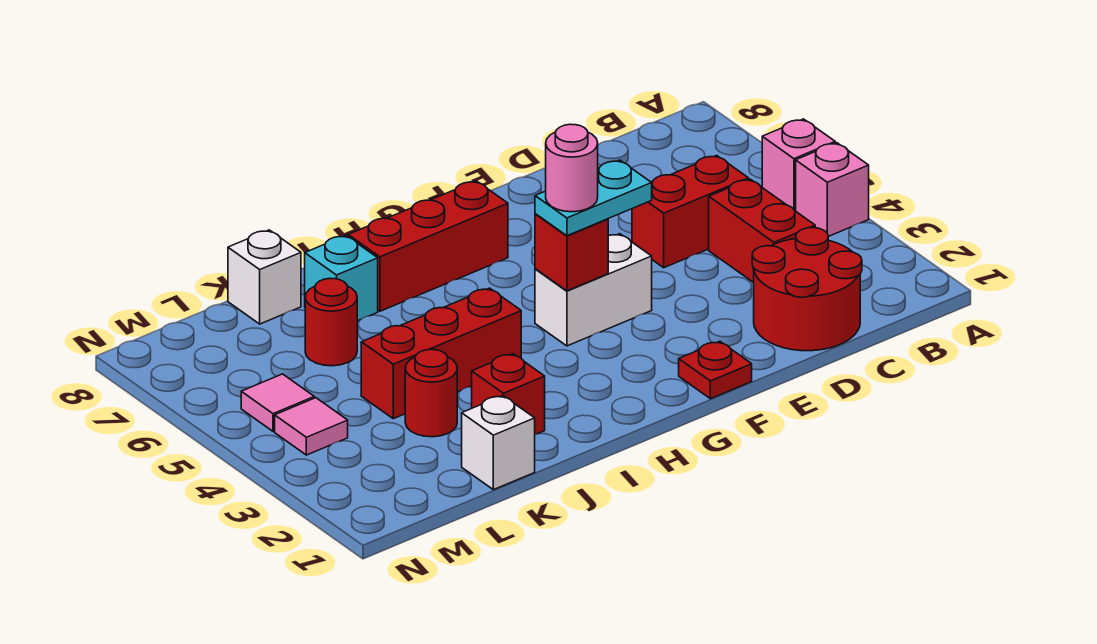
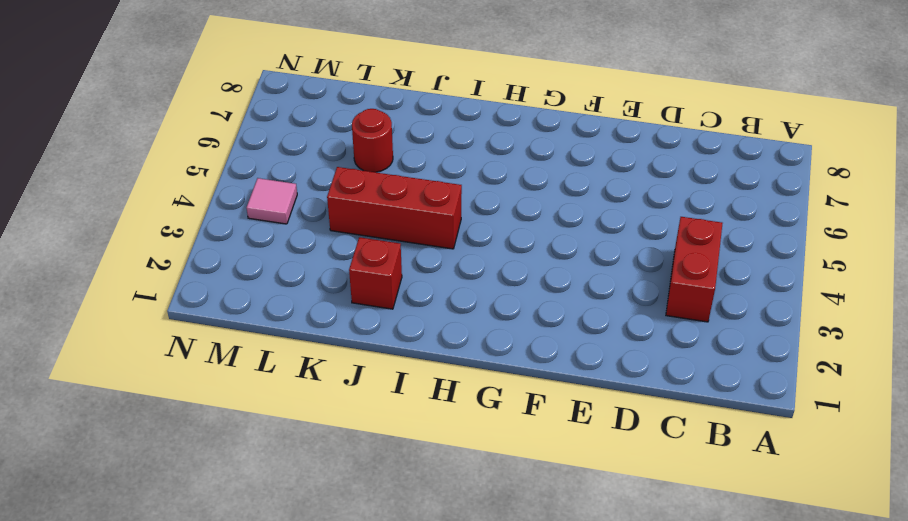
none -> pink 1x1 brick [796,143,869,236]
none -> pink 1x1 brick [762,119,835,211]
none -> red 2x2 round brick [752,228,862,351]

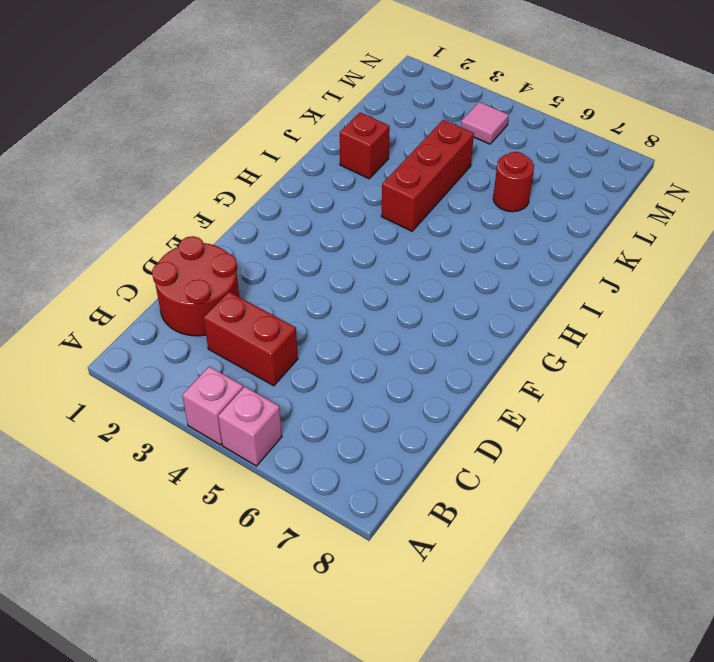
none -> red 1x2 brick [632,155,748,268]
none -> red 1x1 plate [679,341,752,399]
none -> white 1x2 brick [535,234,652,346]

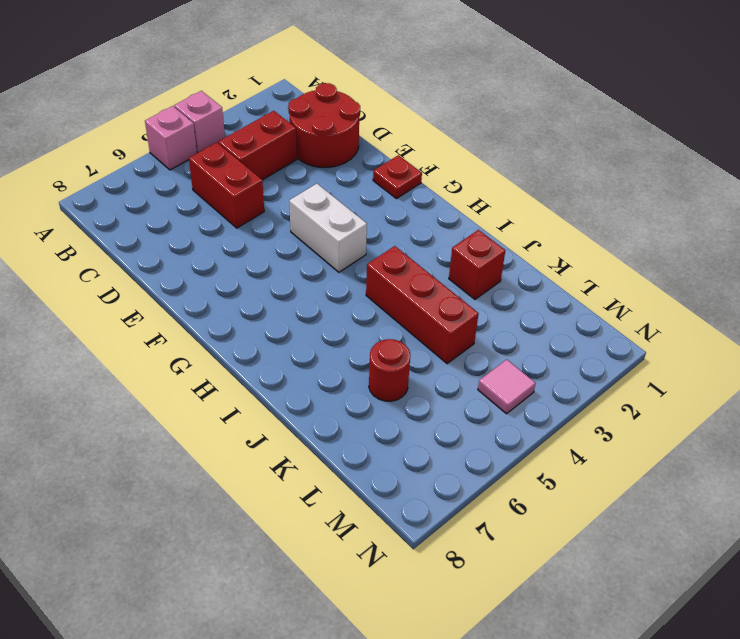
none -> red 1x3 brick [348,181,508,311]
none -> cyan 1x1 brick [305,236,378,321]
none -> white 1x1 brick [462,396,535,490]

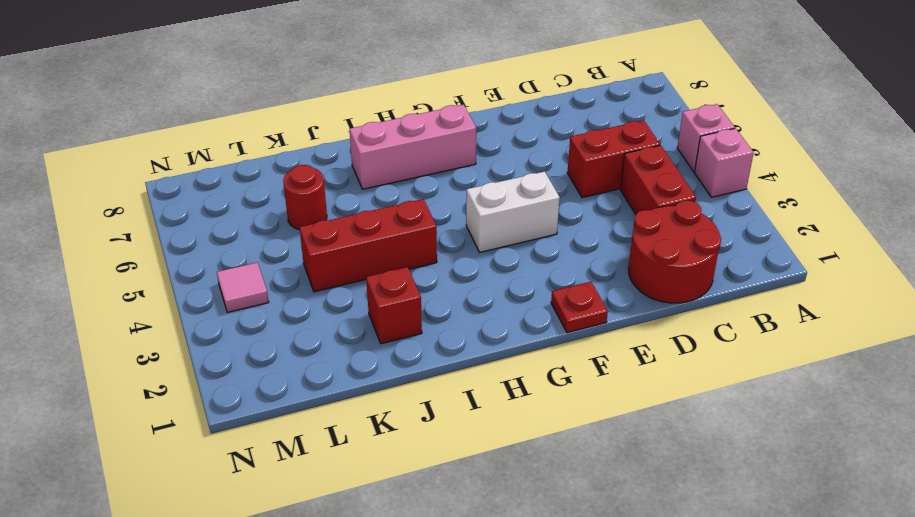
pink 1x3 brick [350,105,476,189] -> red 1x3 brick [348,181,508,311]
none -> cyan 1x1 brick [305,236,378,321]
none -> white 1x1 brick [462,396,535,490]
none -> red 1x1 round brick [405,349,457,437]

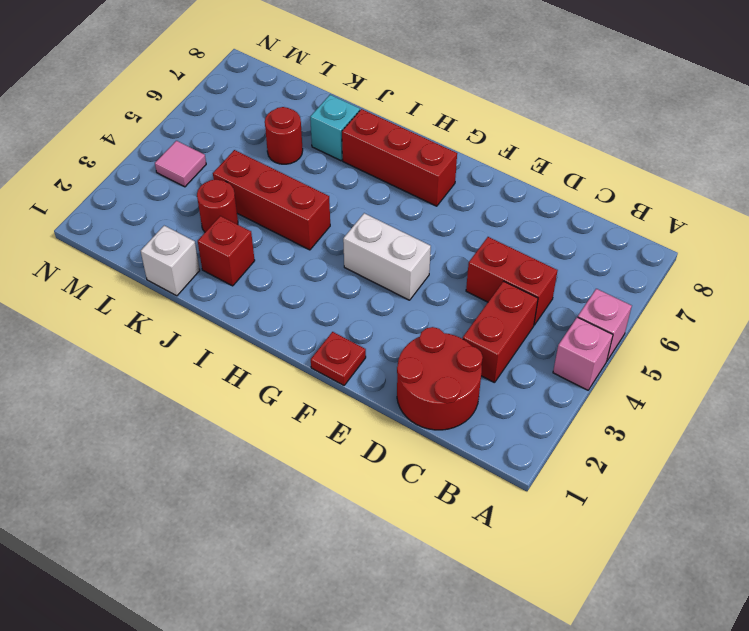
none -> white 1x1 brick [228,230,301,324]
none -> pink 1x1 tile [241,374,314,431]
none -> red 1x1 brick [535,214,608,291]

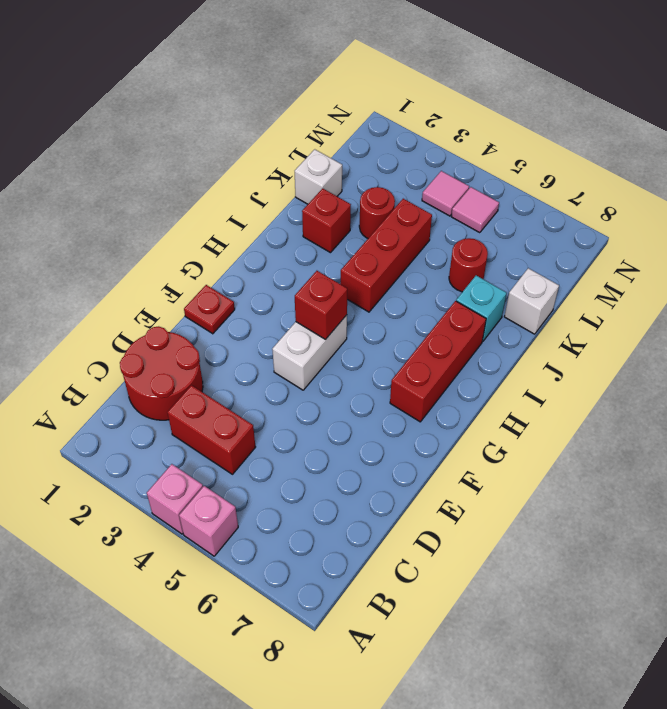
none -> red 1x2 brick [632,155,748,268]
none -> cyan 1x2 plate [535,160,652,236]
none -> pink 1x1 round brick [546,124,598,212]

